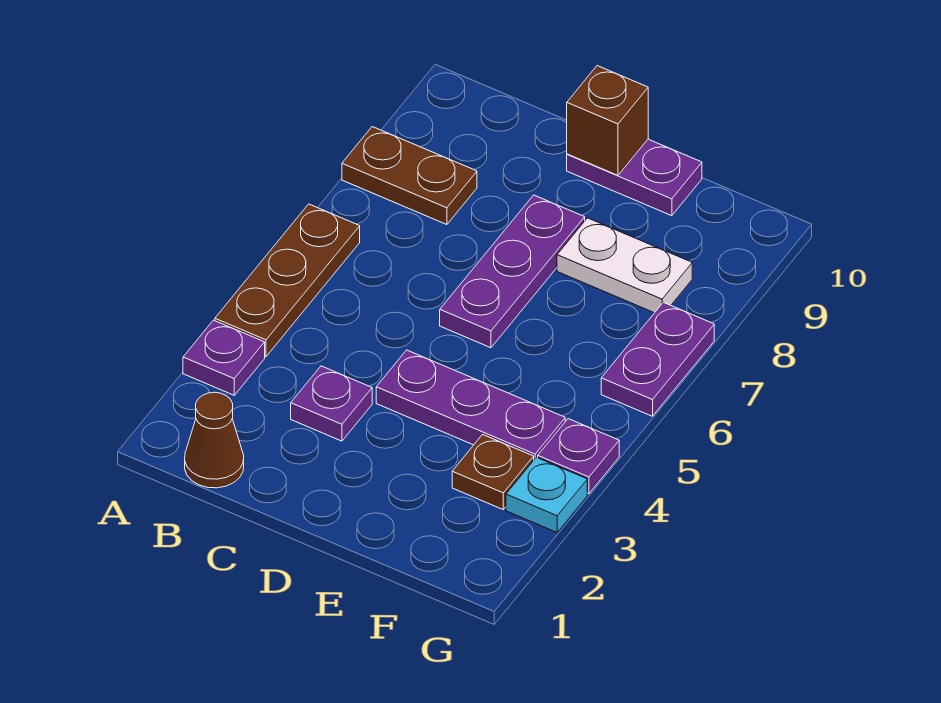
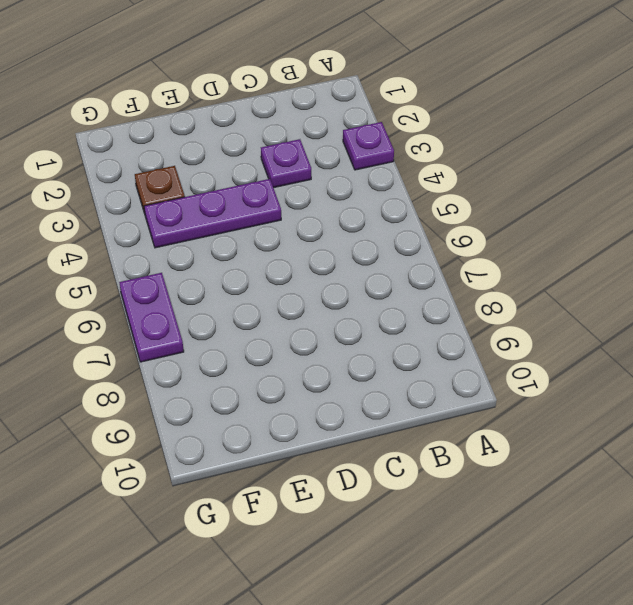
none -> brown 1x3 plate [215,204,360,357]
none -> brown 1x2 plate [342,127,477,225]
none -> brown 1x1 cone [185,392,244,488]

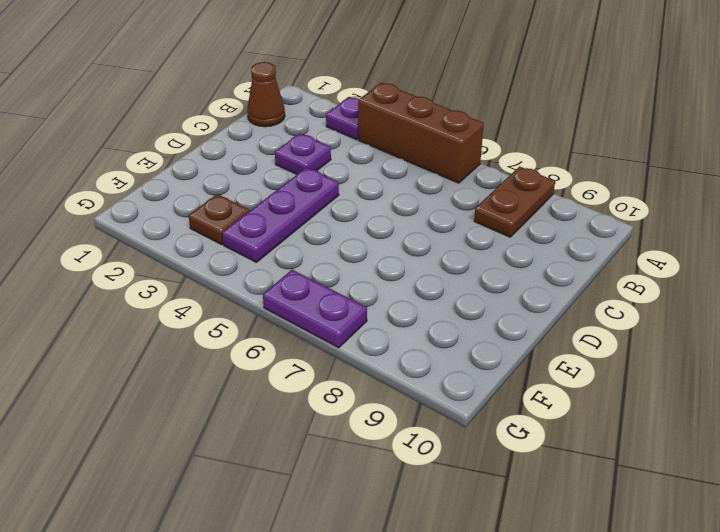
brown 1x3 brick [358,83,484,183] -> brown 1x3 plate [215,204,360,357]
none -> purple 1x3 plate [440,195,585,348]
none -> purple 1x2 plate [567,139,702,216]
none -> white 1x2 plate [557,218,692,313]

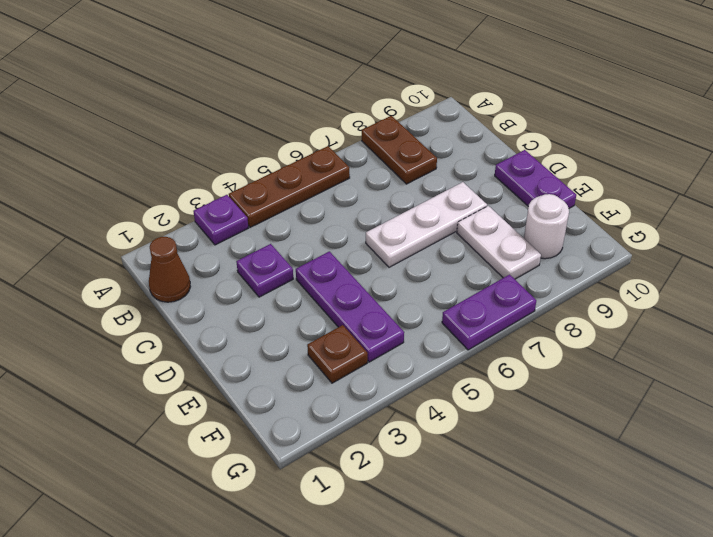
white 1x3 plate [366,182,487,267] -> purple 1x3 plate [440,195,585,348]
white 1x1 round brick [524,194,569,259] -> none
none -> cyan 1x1 plate [506,457,587,532]
none -> purple 1x1 plate [538,419,619,494]
none -> brown 1x1 brick [567,66,648,175]

